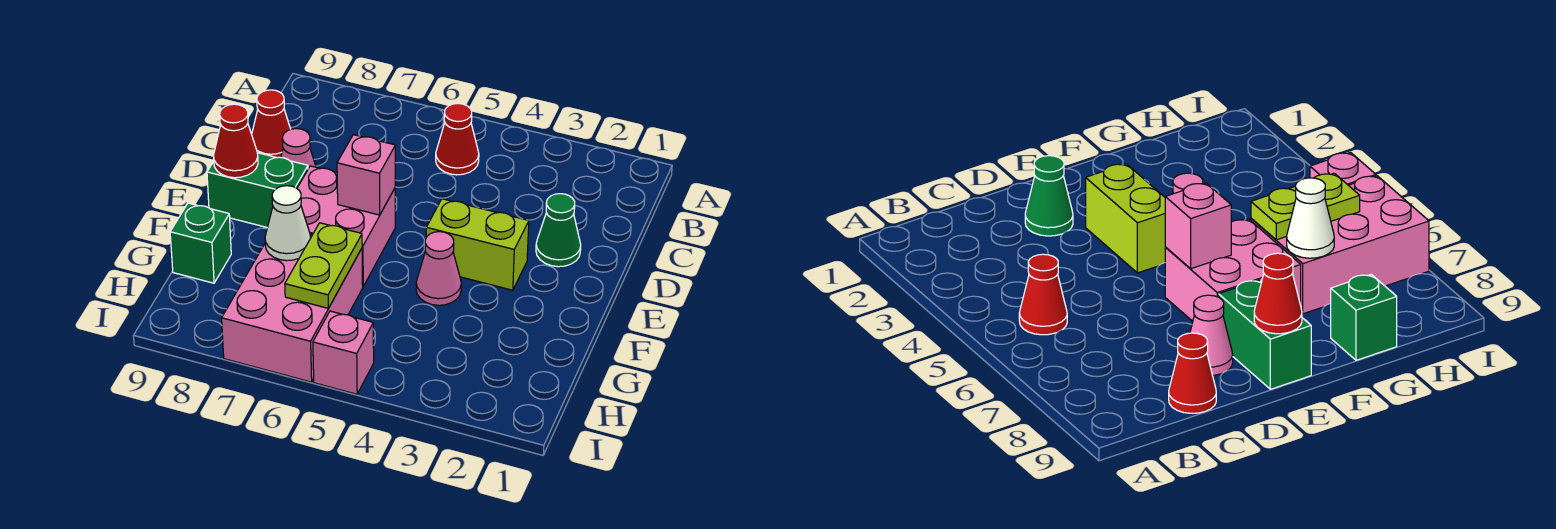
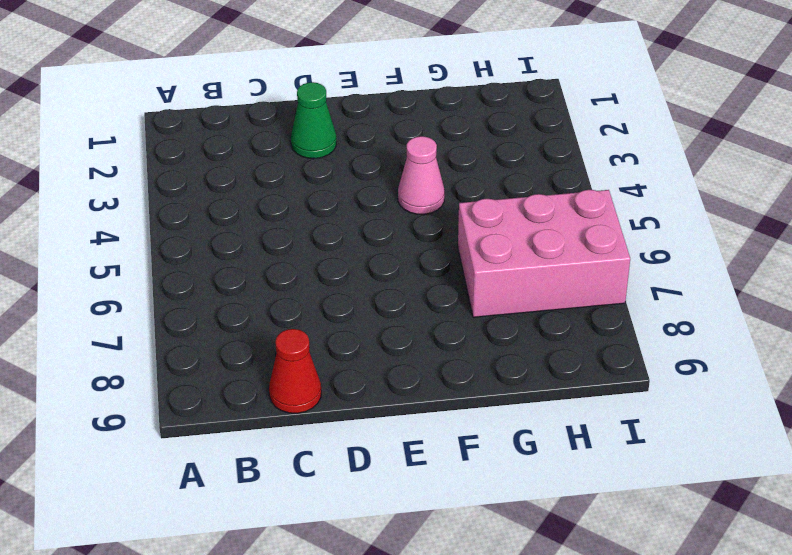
none -> red 1x1 cone [436,104,479,175]
none -> pink 1x1 cone [281,129,316,169]
none -> lime 1x2 brick [426,199,529,290]

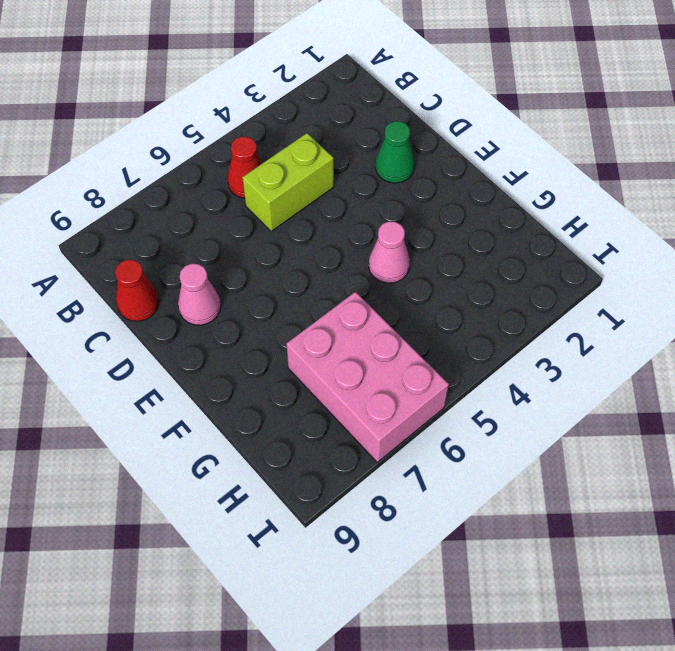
lime 1x2 brick [242,133,334,231] -> lime 1x2 brick moved to [426,199,529,290]
none -> pink 2x2 brick [297,166,395,286]
none -> green 1x2 brick [207,153,308,228]
none -> green 1x1 brick [170,203,231,283]

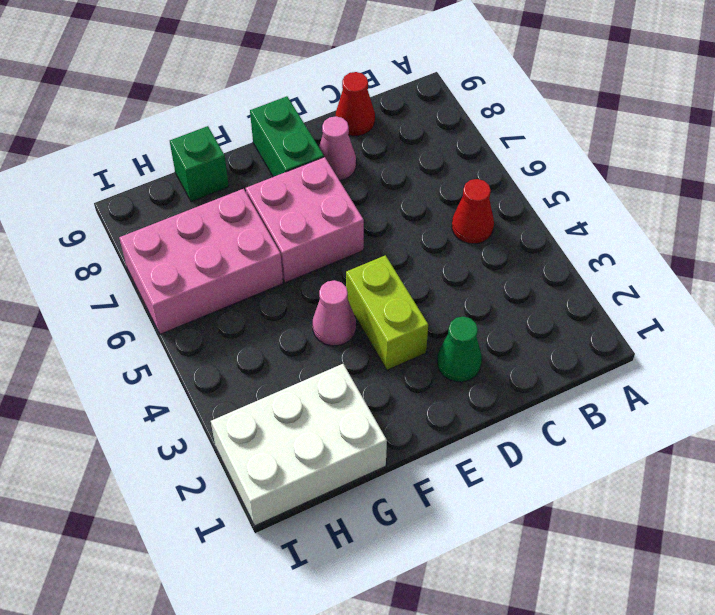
white 2x3 brick [211,364,387,526] -> none
none -> pink 1x1 brick [313,311,374,394]
none -> pink 1x1 brick [337,135,395,215]
none -> red 1x1 cone [214,104,258,178]

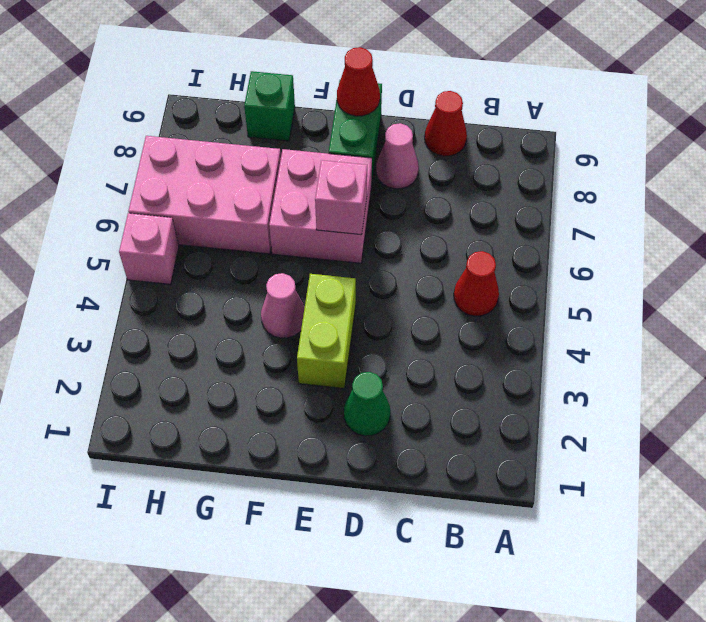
none -> lime 1x2 plate [285,223,362,308]
none -> white 1x1 cone [265,186,311,261]

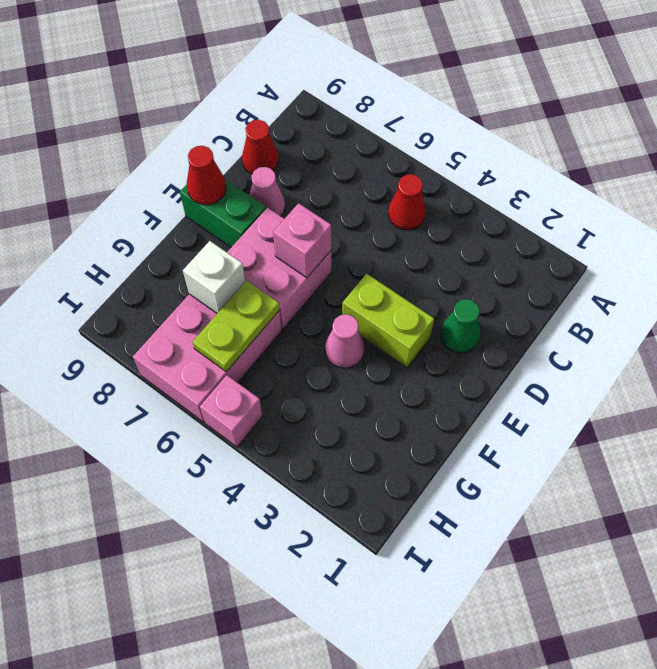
white 1x1 brick [183,241,245,313] -> white 1x1 cone [265,186,311,261]
none -> green 1x1 brick [170,203,231,283]

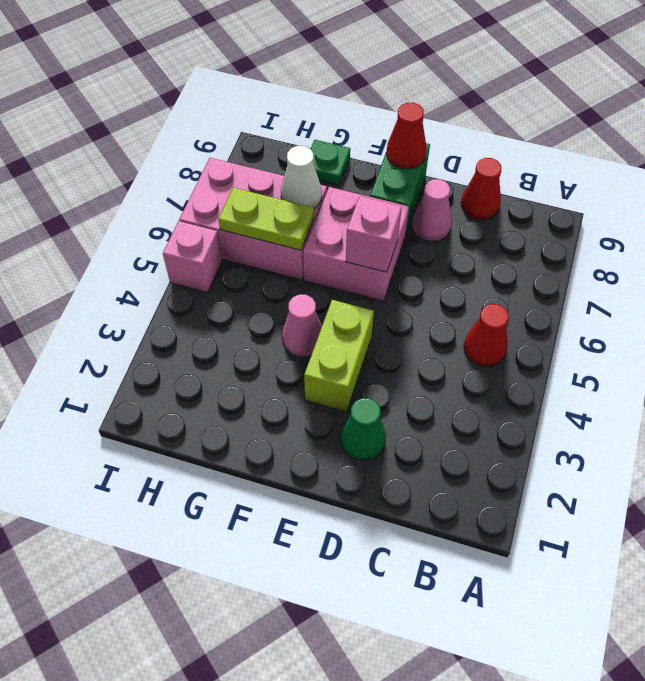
green 1x1 plate [311,140,350,186] -> green 1x1 brick [170,203,231,283]

